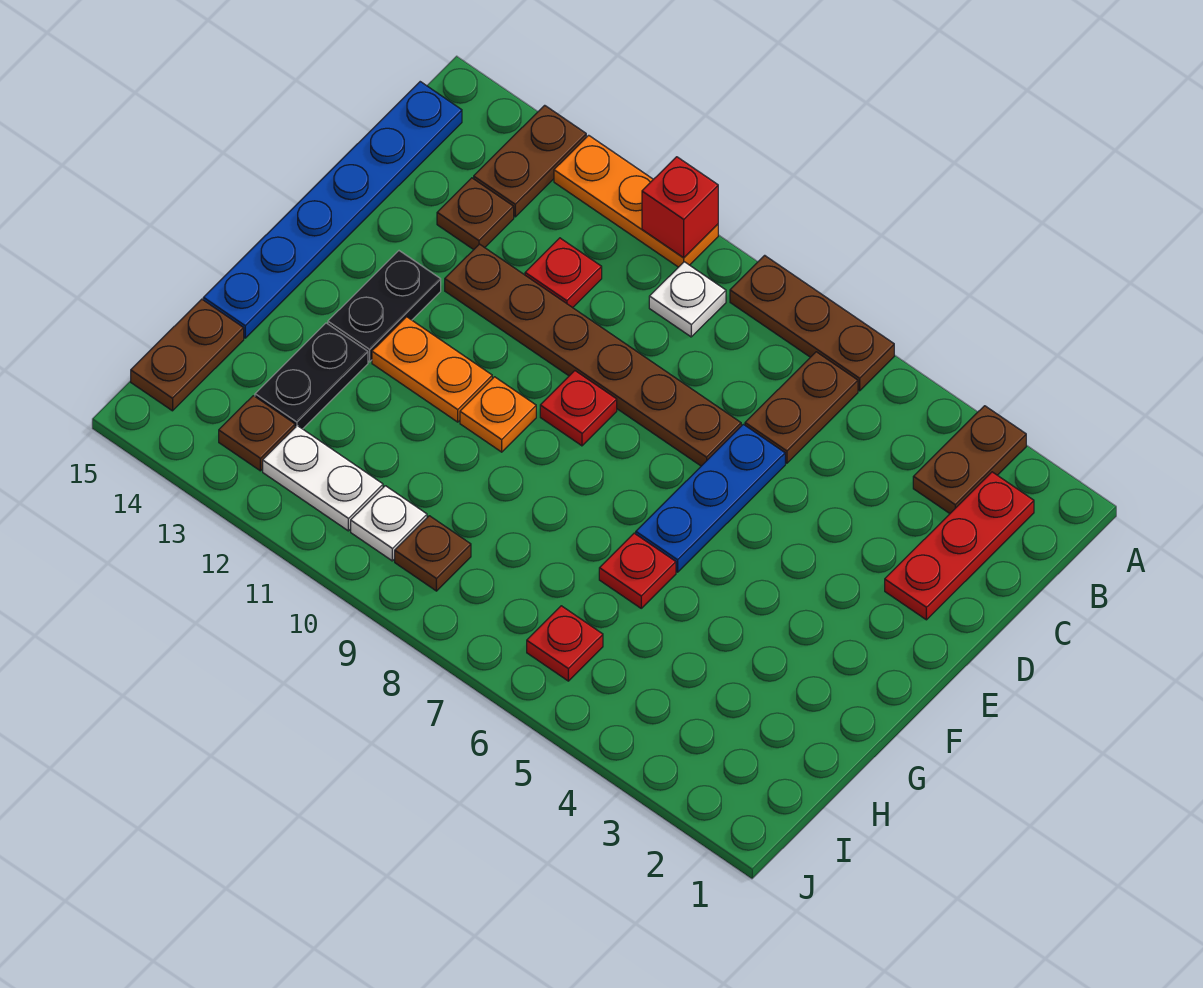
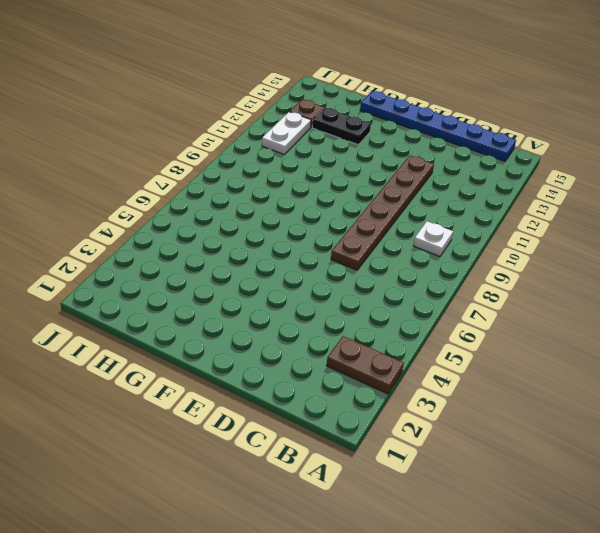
none -> brown 1x3 plate [730,255,894,391]
none -> orange 1x3 plate [554,135,718,267]
none -> brown 1x2 plate [474,105,586,217]

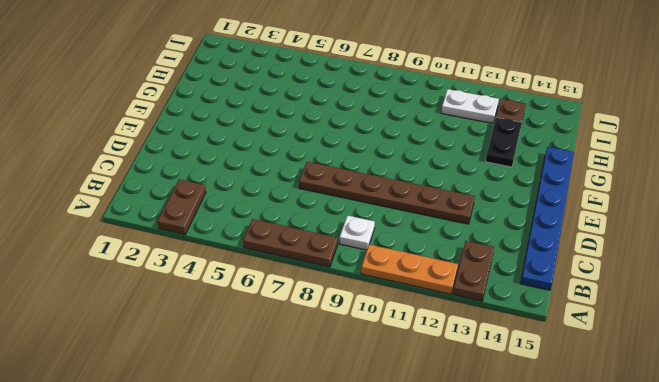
none -> red 1x3 plate [885,472,1034,620]
none -> brown 1x2 plate [745,352,858,463]
none -> red 1x1 plate [525,238,602,308]

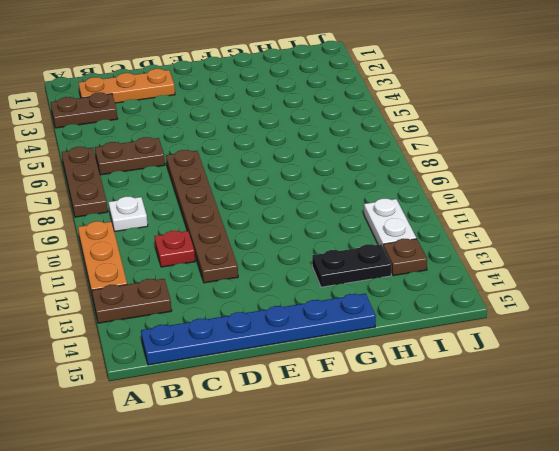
orange 1x3 plate [79,69,175,103] -> red 1x3 plate [885,472,1034,620]
none -> brown 1x1 plate [437,178,514,250]
none -> blue 1x3 plate [636,424,785,572]
none -> red 1x1 plate [540,371,617,446]

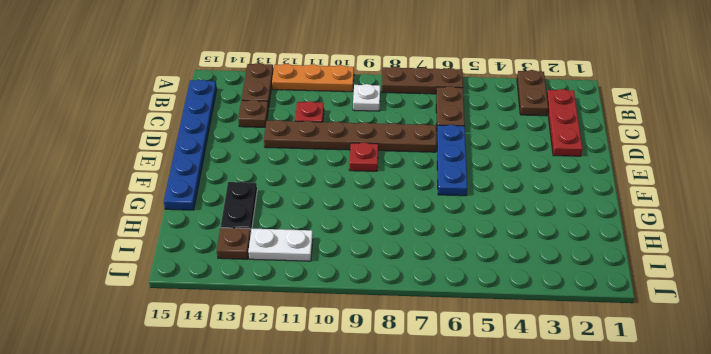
none -> black 1x2 plate [328,251,441,362]
none -> orange 1x1 plate [460,377,536,452]
none -> orange 1x2 plate [372,317,492,422]

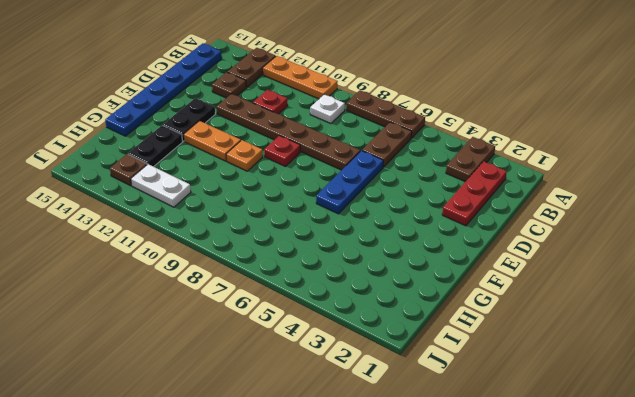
none -> red 1x1 plate [599,533,676,608]
none -> brown 1x2 plate [131,299,244,411]
none -> red 1x1 plate [527,606,603,681]

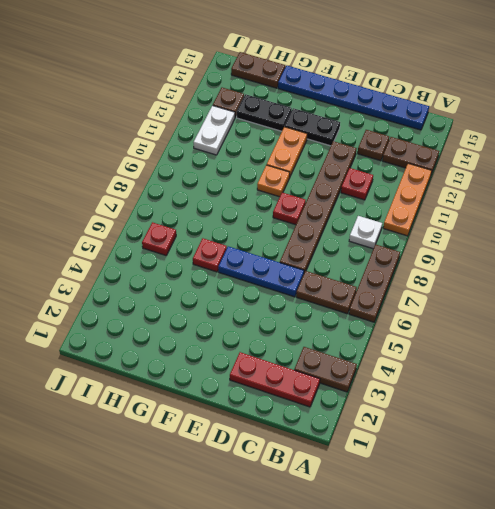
none -> brown 1x1 plate [395,516,471,591]
none -> white 1x1 plate [351,486,427,561]
none -> red 1x1 brick [642,157,718,258]

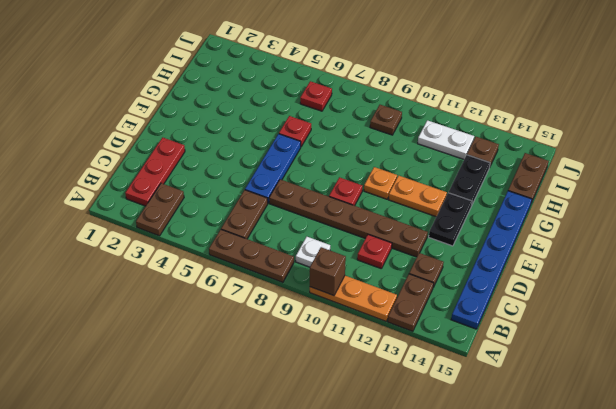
brown 1x1 brick [310,247,346,296] -> red 1x1 brick [642,157,718,258]
none -> white 1x1 plate [351,486,427,561]

